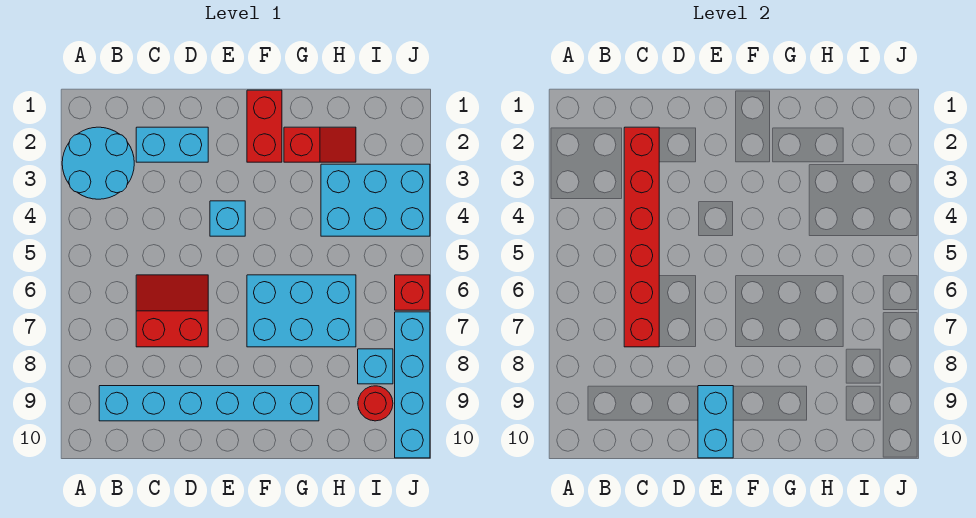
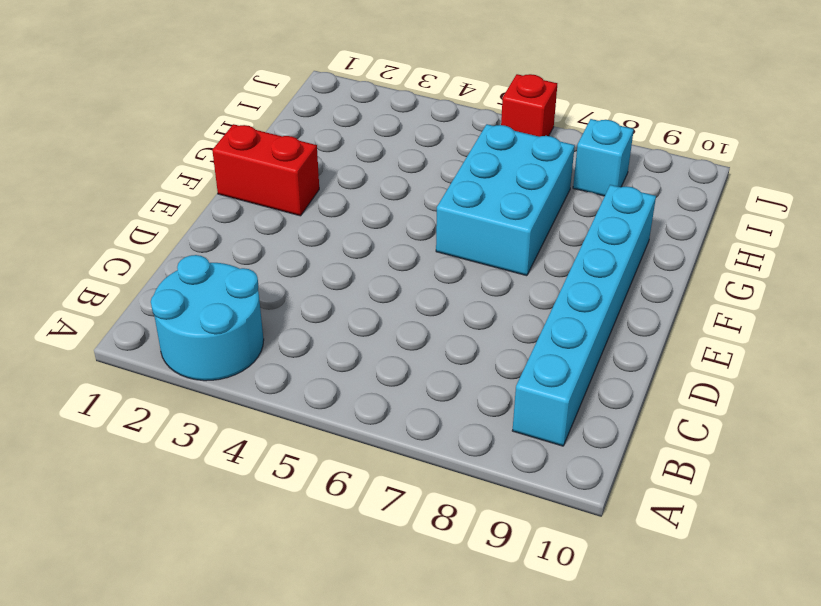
none -> cyan 1x2 brick [136,127,208,162]
none -> red 2x2 slope [136,275,208,347]
none -> cyan 1x1 brick [210,201,245,236]

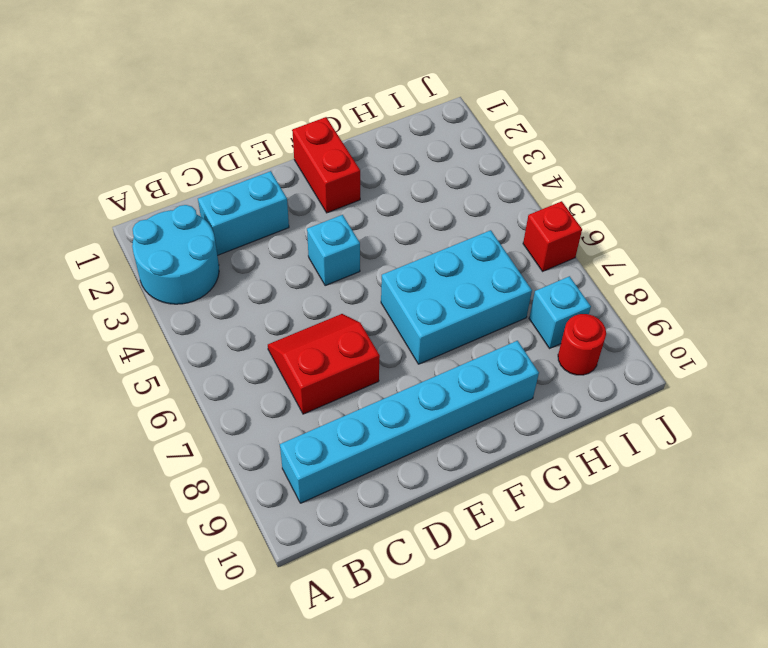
none -> red 1x2 slope [284,127,356,162]
none -> cyan 2x3 brick [321,164,430,236]
none -> cyan 1x4 brick [395,312,430,458]

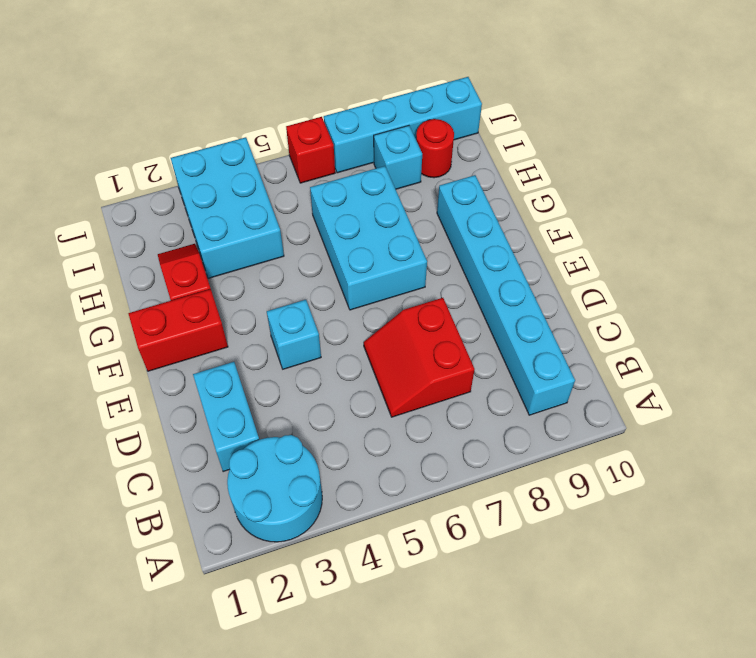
none -> red 1x6 brick [624,127,659,347]
none -> cyan 1x2 brick [698,386,733,458]

